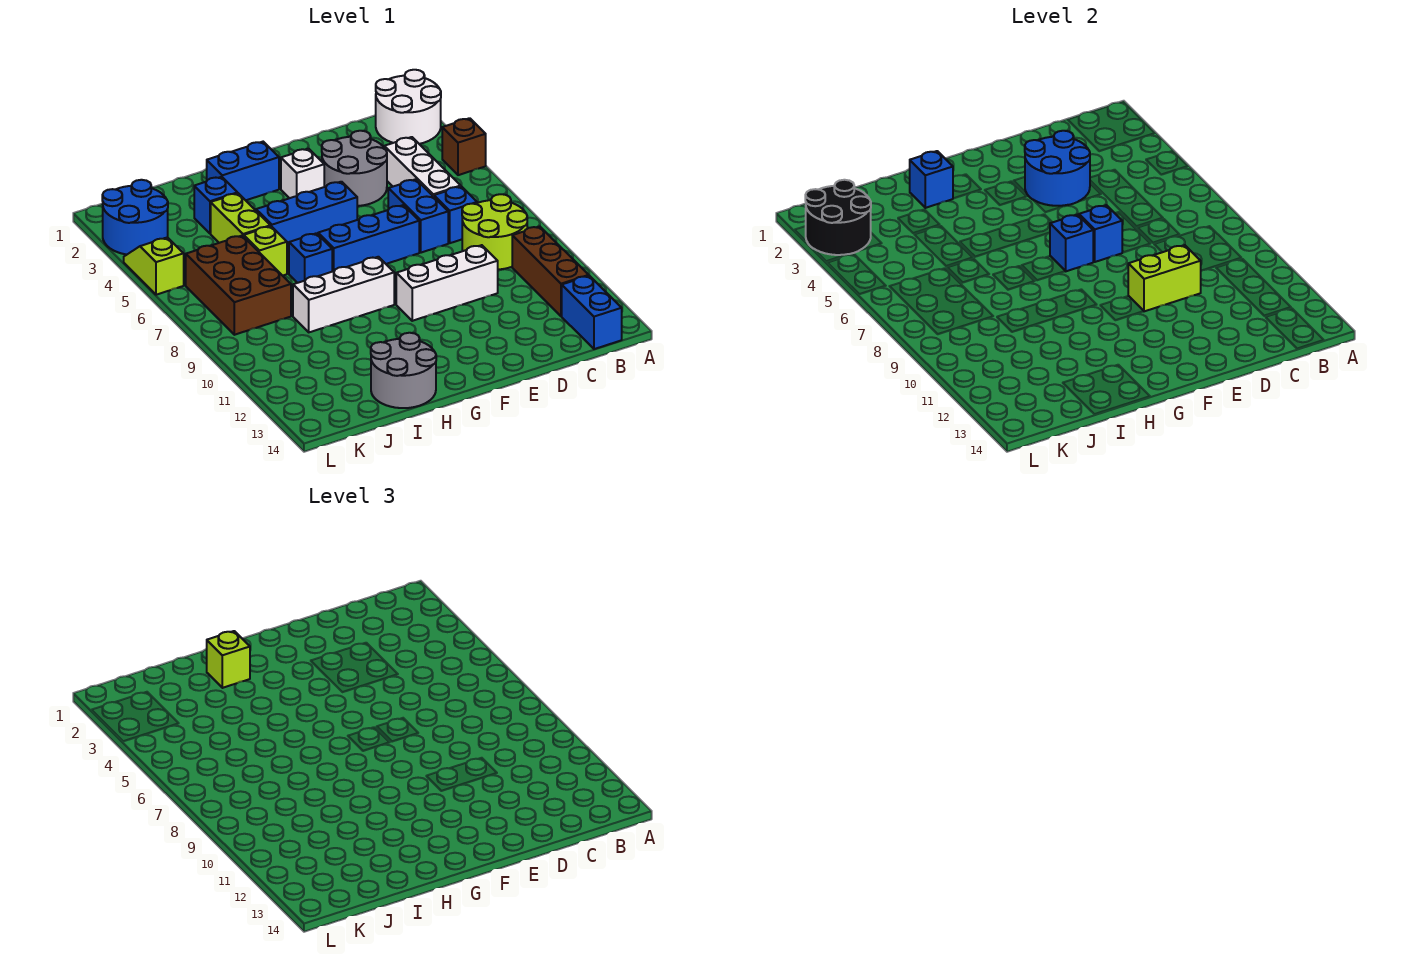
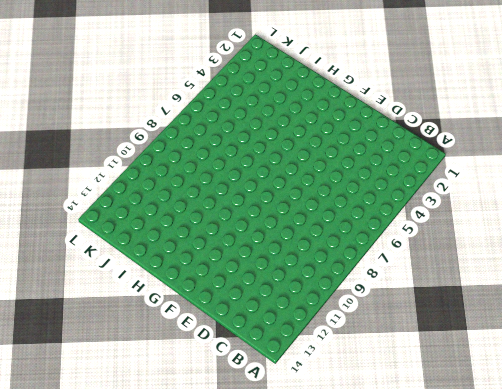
none -> white 2x2 round brick [376,70,441,144]
none -> brown 1x1 brick [442,118,486,175]
none -> lime 2x2 round brick [462,194,527,269]
none -> brown 1x3 brick [512,226,589,316]

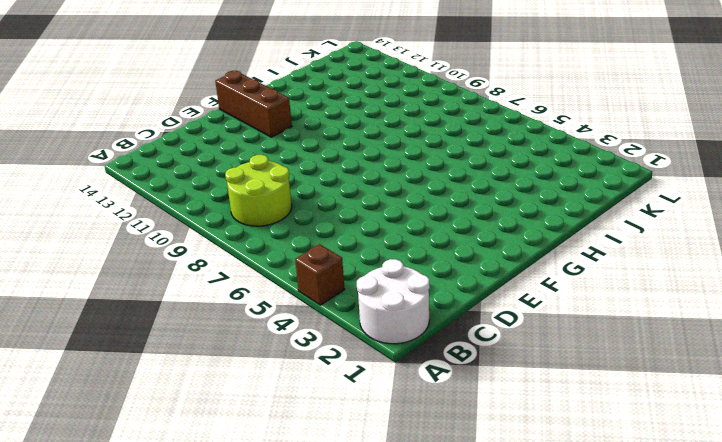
brown 1x3 brick [215,71,292,137] -> brown 1x3 brick moved to [512,226,589,316]
none -> blue 1x2 brick [562,276,622,349]
none -> white 1x3 brick [384,137,461,197]
none -> blue 1x1 brick [434,186,477,243]
none -> grey 2x2 round brick [322,131,387,206]

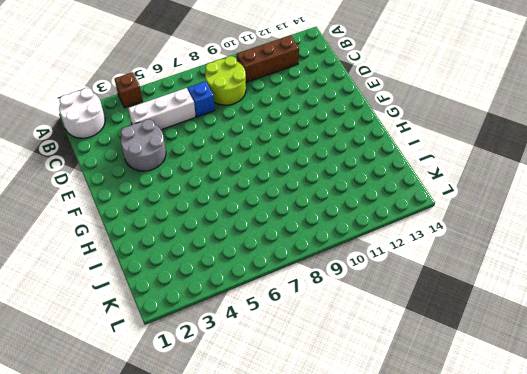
none -> blue 1x2 brick [562,276,622,349]
none -> blue 1x2 brick [388,179,448,253]
none -> white 1x3 brick [396,245,498,321]
none -> blue 1x3 brick [318,205,419,272]

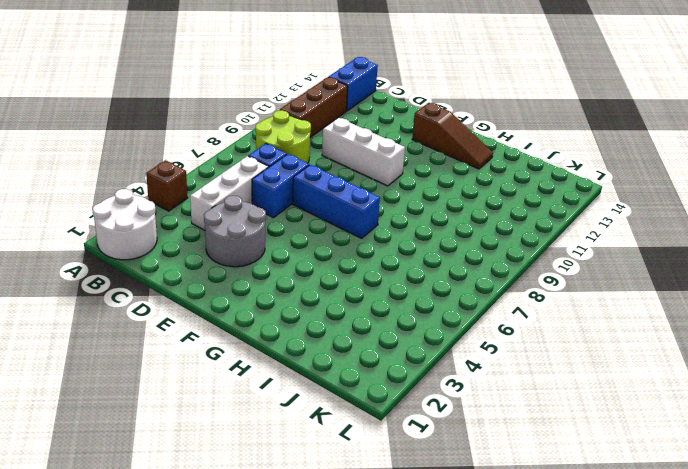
brown 1x3 slope [412,103,493,169] -> grey 2x2 round brick [371,333,436,408]
none -> white 1x1 brick [281,149,324,198]
none -> blue 1x3 brick [256,182,357,252]
none -> blue 1x2 brick [207,142,279,200]
none -> white 1x3 brick [293,257,394,332]

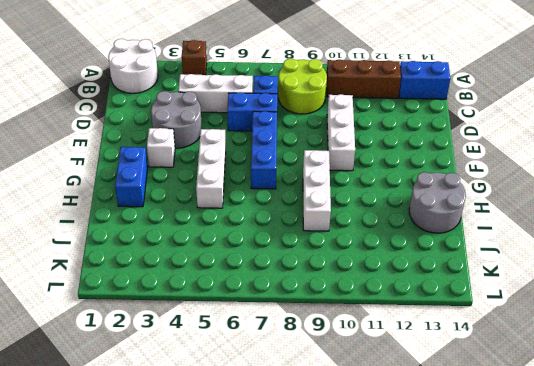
white 1x3 brick [196,129,226,208] -> blue 1x3 brick [256,182,357,252]
none -> blue 1x1 brick [289,233,332,283]
none -> blue 1x1 brick [194,177,237,234]
none -> lime 1x2 brick [211,193,270,243]
none -> lime 1x1 brick [244,226,287,276]

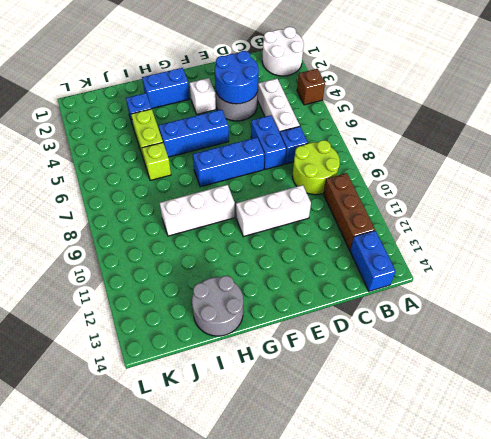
none -> blue 1x1 brick [289,233,332,283]
none -> brown 2x3 brick [186,236,291,335]
none -> blue 2x2 round brick [102,180,168,255]
none -> lime 1x2 slope [124,237,184,295]

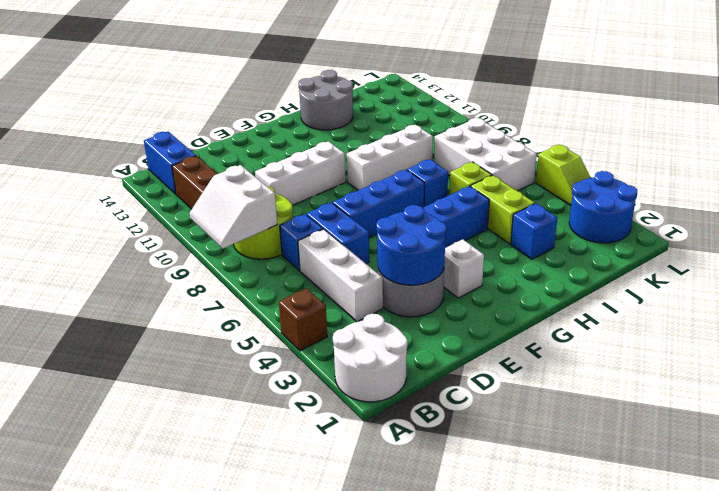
white 2x2 slope [190,165,277,248] -> none
white 2x3 brick [434,118,537,191] -> brown 2x3 brick [186,236,291,335]
none -> blue 1x2 brick [207,142,279,200]
none -> lime 1x2 brick [1128,245,1201,311]
none -> blue 1x1 brick [1079,205,1122,262]
none -> blue 1x1 brick [1050,214,1093,271]

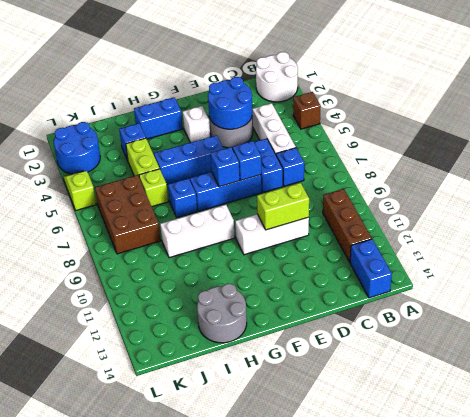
none -> lime 2x2 round brick [462,194,527,269]
none -> blue 1x1 brick [910,151,953,208]
none -> black 2x2 round brick [805,180,871,255]
none -> lime 1x1 brick [207,631,250,688]

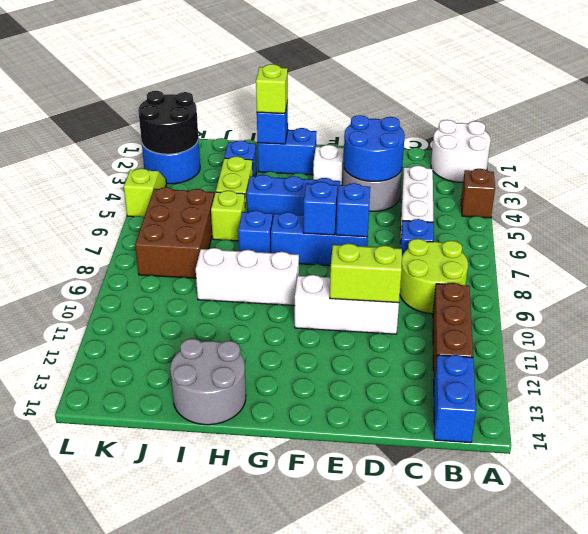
none -> blue 1x2 brick [388,179,448,253]

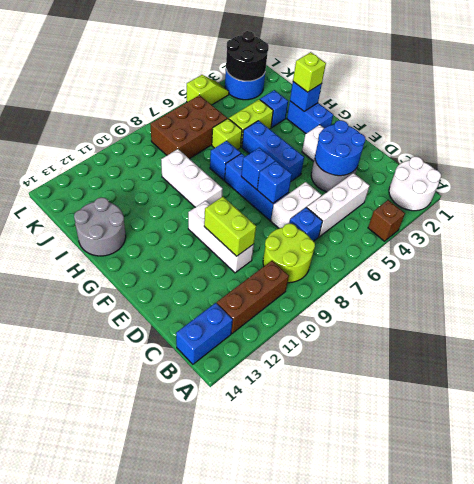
white 1x2 brick [271,182,321,228] -> blue 1x2 brick [388,179,448,253]

